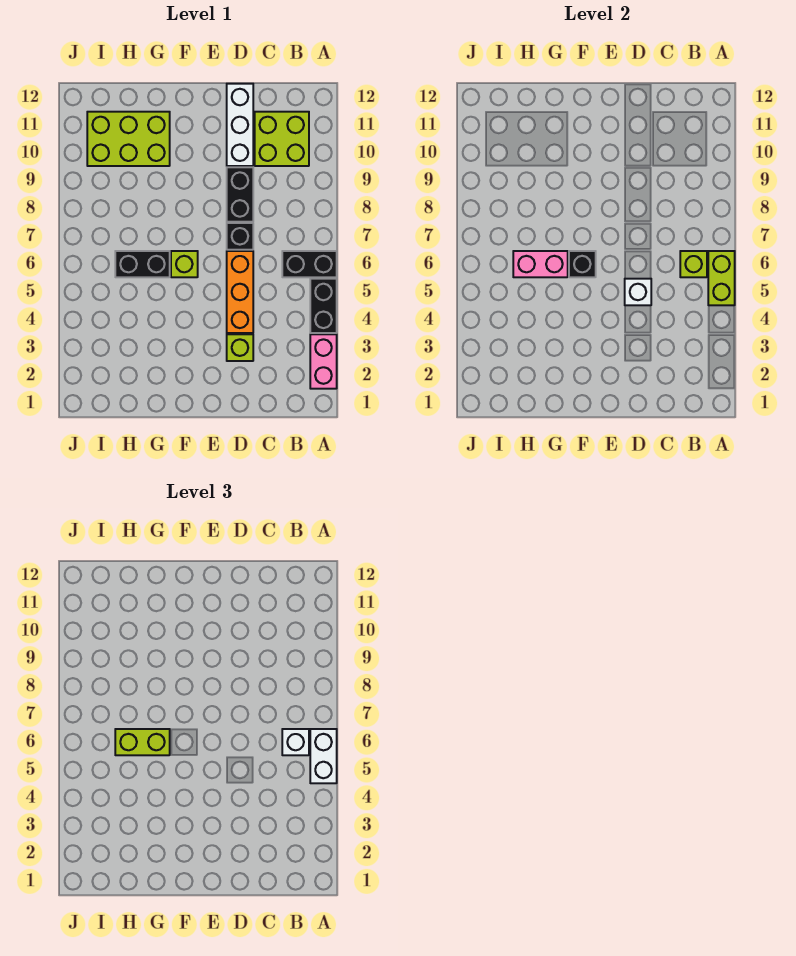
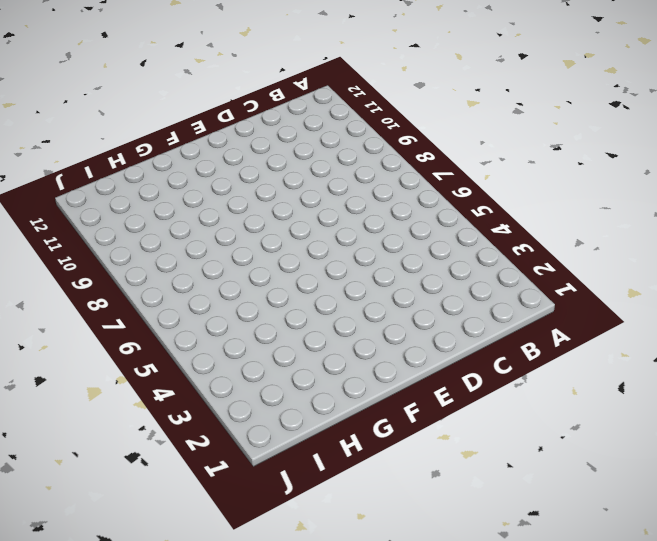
none -> pink 1x2 brick [310,334,337,389]
none -> black 1x2 brick [310,279,337,333]
none -> black 1x2 brick [282,251,337,277]

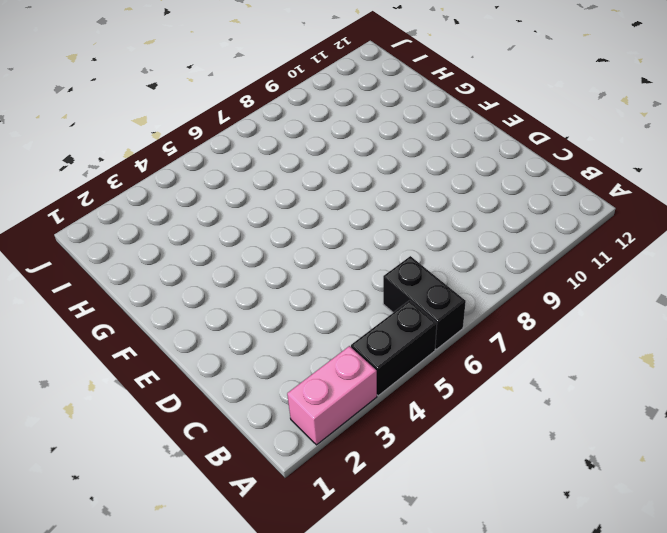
none -> lime 2x2 brick [255,112,309,166]
none -> lime 1x1 brick [227,334,253,361]
none -> orange 1x3 brick [227,251,253,333]

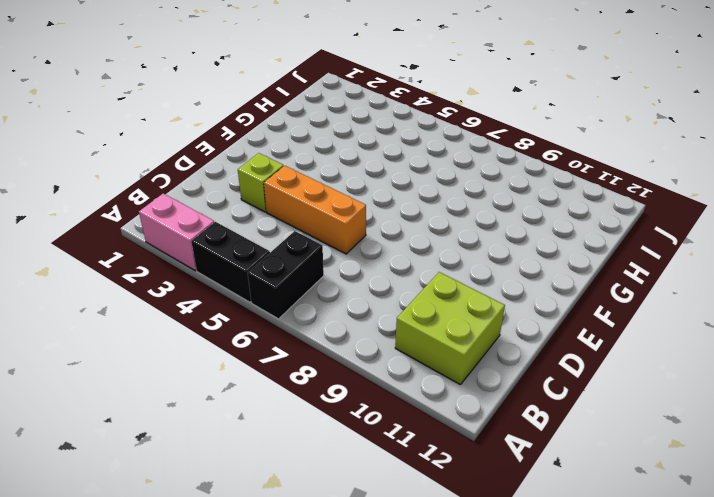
none -> black 1x1 brick [227,223,253,250]
none -> black 1x2 brick [227,167,253,222]
none -> white 1x3 brick [227,84,253,166]

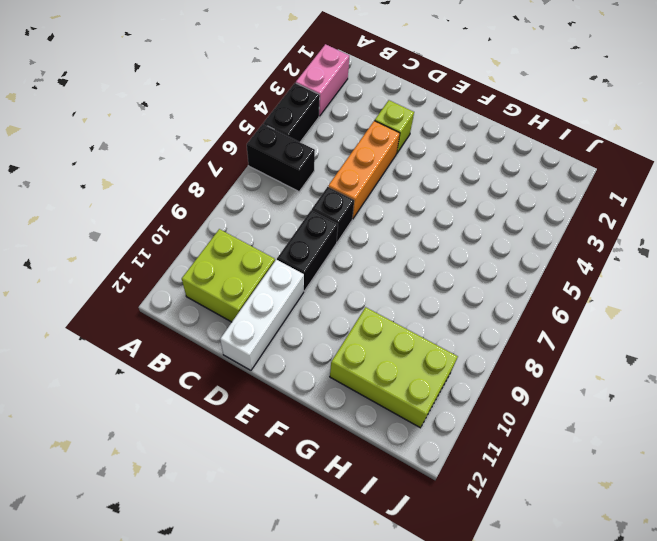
none -> lime 1x1 brick [171,251,198,277]
none -> black 1x2 brick [115,251,170,277]
none -> lime 1x2 brick [708,251,735,305]

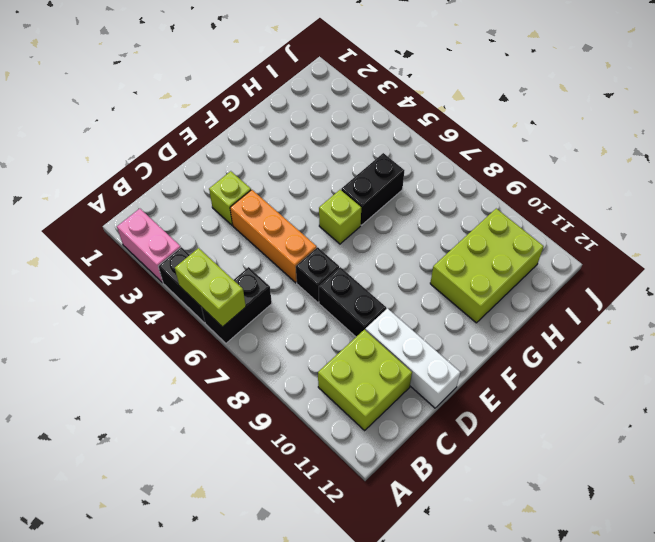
none -> lime 1x1 brick [680,251,707,277]
none -> white 1x1 brick [625,279,651,305]
none -> black 1x1 brick [569,251,596,277]

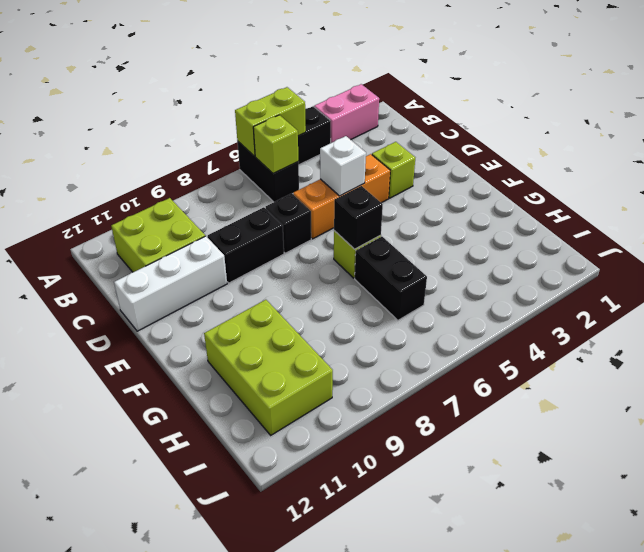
none -> pink 1x2 brick [513,251,568,277]
none -> white 1x2 brick [310,729,337,783]
none -> white 1x1 brick [282,729,309,755]

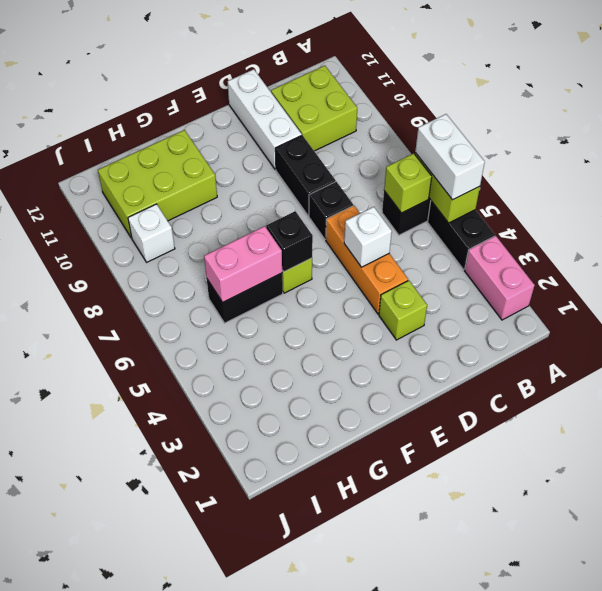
white 1x1 brick [128,204,175,262] -> white 1x1 brick moved to [282,729,309,755]
none -> lime 1x2 brick [115,729,170,755]

